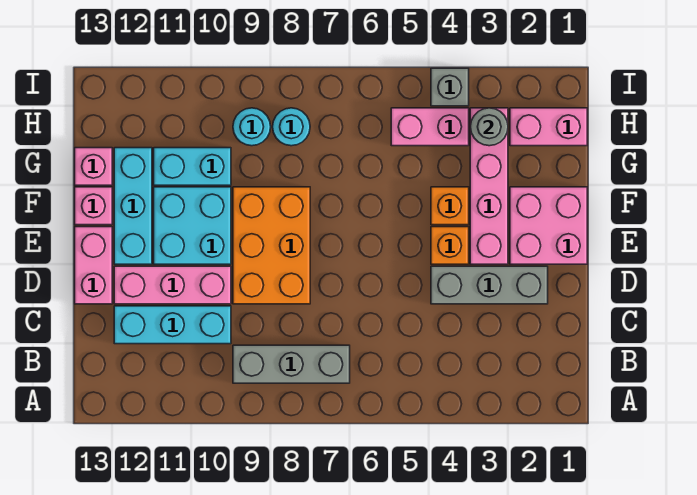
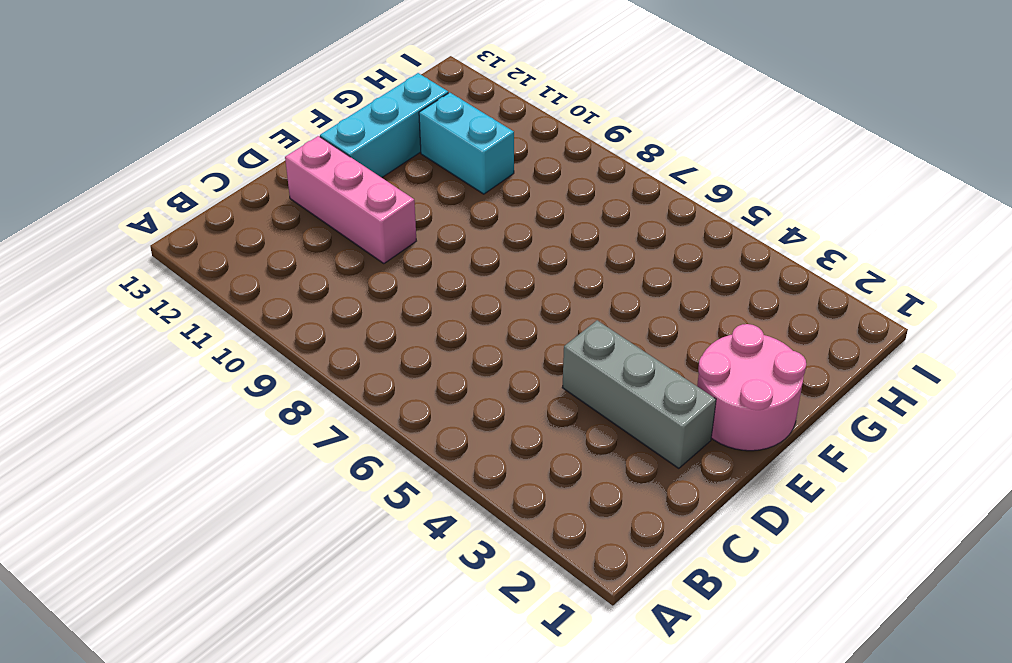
pink 2x2 round brick [697,324,806,451] -> pink 2x2 brick [510,187,587,264]
none -> grey 1x3 brick [233,345,350,383]
none -> cyan 1x3 brick [114,306,231,344]
none -> orange 2x3 brick [233,187,310,304]

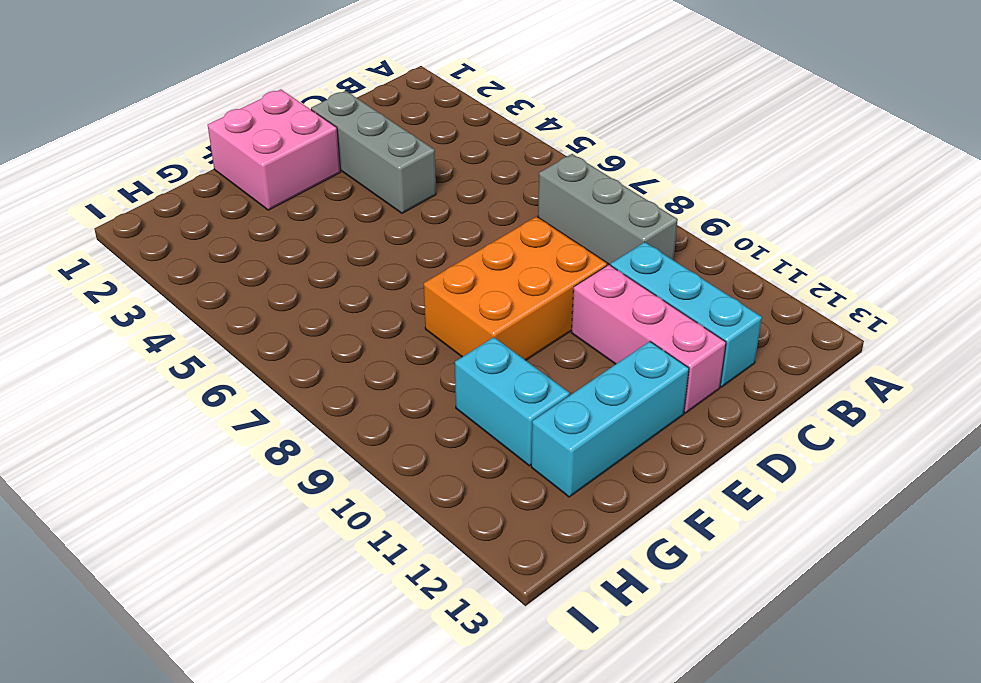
none -> pink 1x2 brick [75,227,112,304]
none -> pink 1x4 brick [470,108,508,264]
none -> orange 1x1 brick [431,227,469,264]

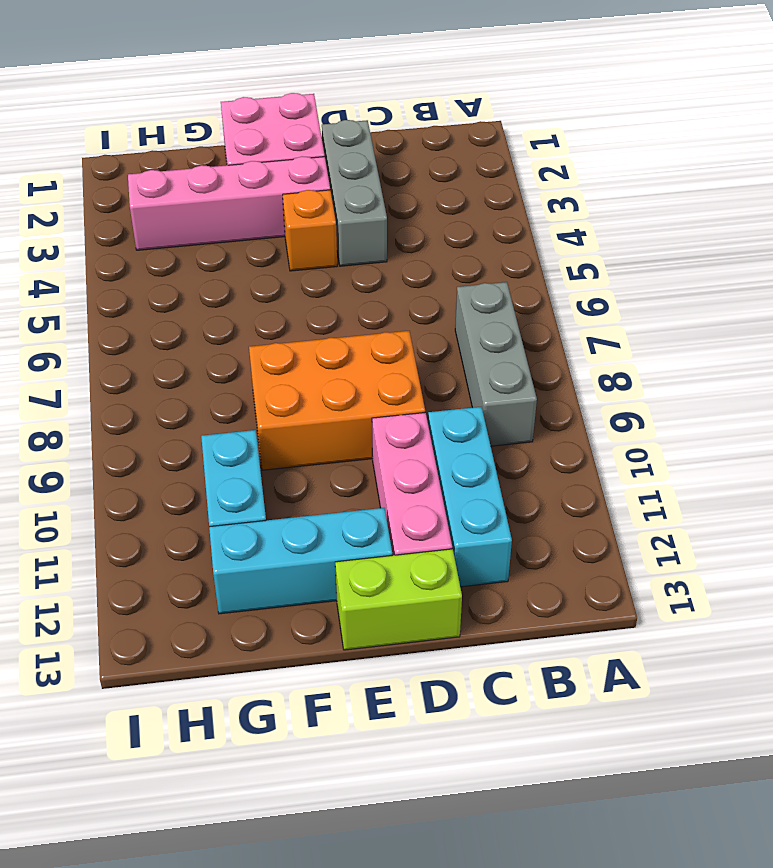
lime 1x2 brick [335,549,462,650] -> pink 1x2 brick [75,227,112,304]
none -> cyan 2x2 brick [154,187,231,264]
none -> orange 1x1 brick [431,187,469,225]
none -> pink 1x1 brick [75,187,112,225]

